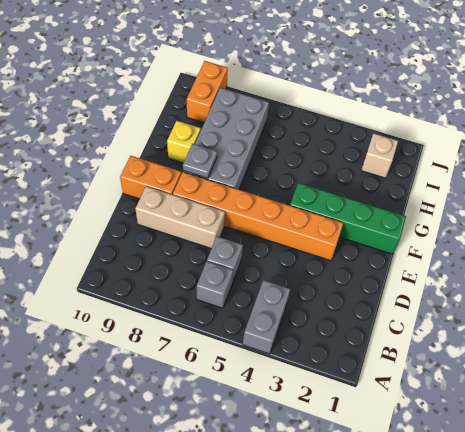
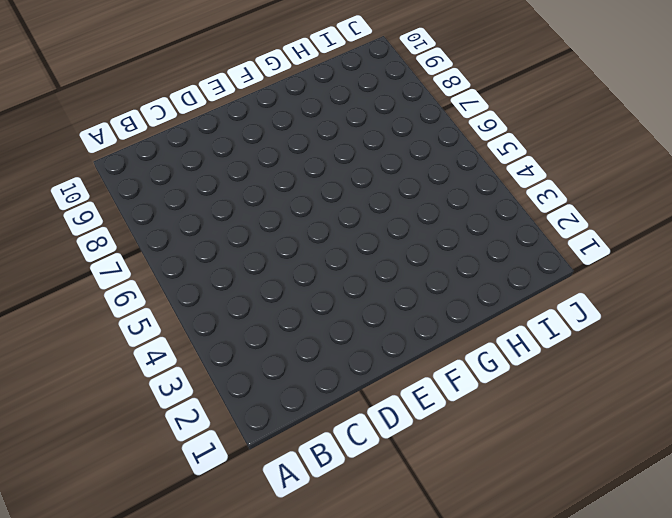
none -> grey 1x2 brick [243,280,290,354]
none -> grey 1x1 brick [197,262,233,308]
none -> grey 1x1 brick [207,237,243,283]

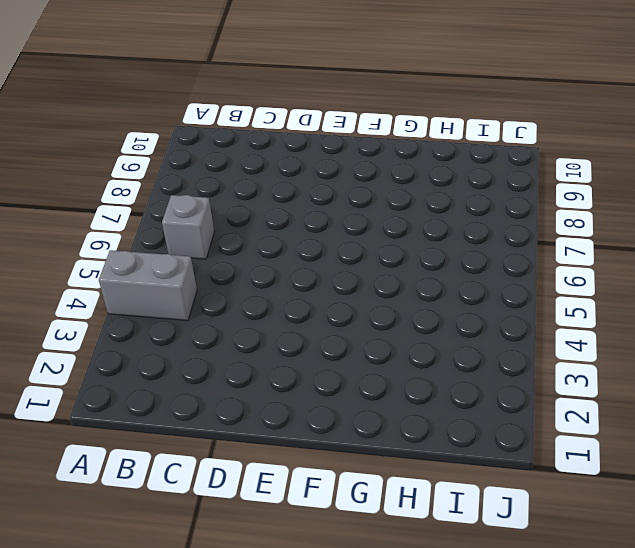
none -> grey 1x1 brick [207,237,243,283]
none -> tan 1x3 brick [135,186,225,249]
none -> orange 1x6 brick [173,172,343,261]

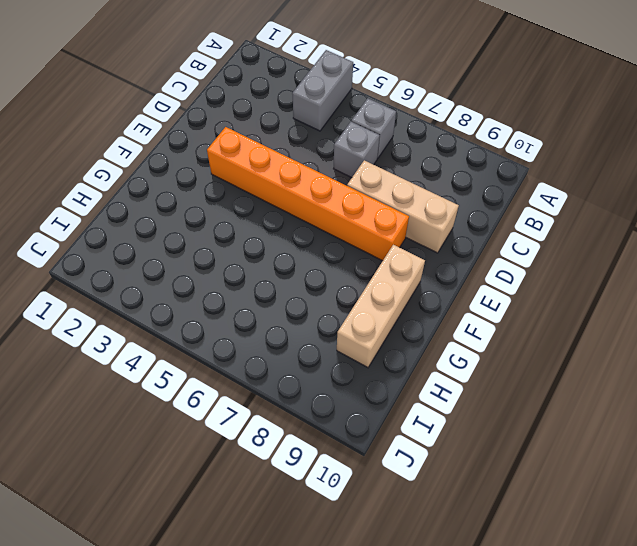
tan 1x3 brick [337,245,425,367] -> yellow 1x1 brick [167,121,201,163]
none -> orange 1x2 brick [120,156,181,199]
none -> green 1x4 brick [290,183,406,254]
none -> grey 2x4 brick [183,88,269,190]

